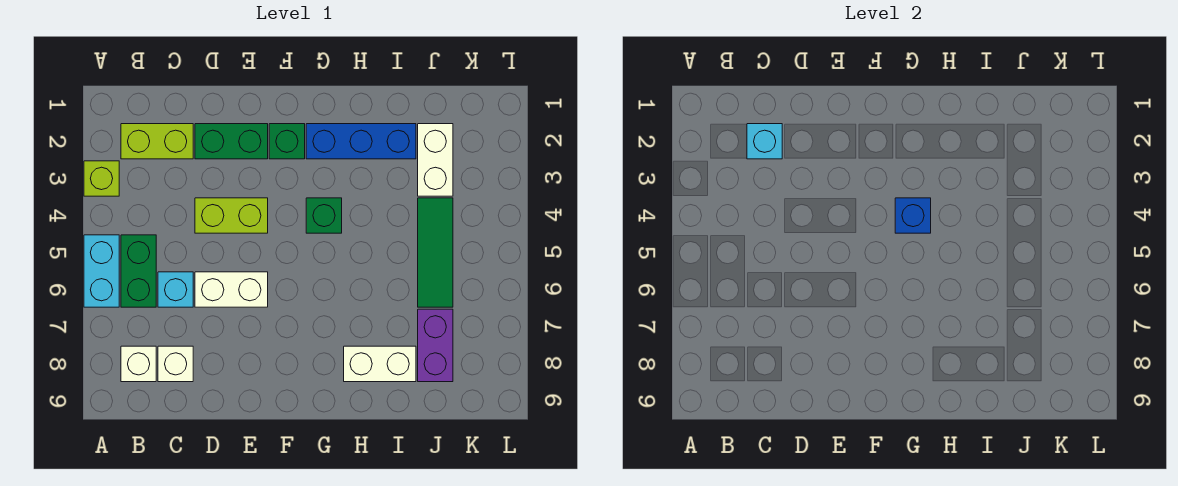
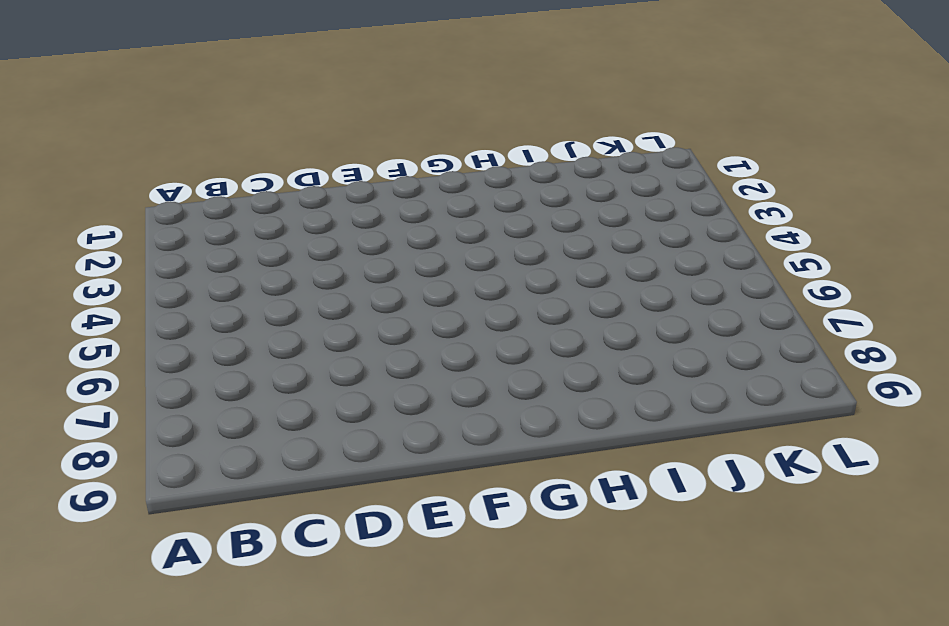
none -> lime 1x1 brick [84,161,119,196]
none -> cyan 1x2 brick [84,235,119,307]
none -> lime 1x2 brick [121,124,193,159]

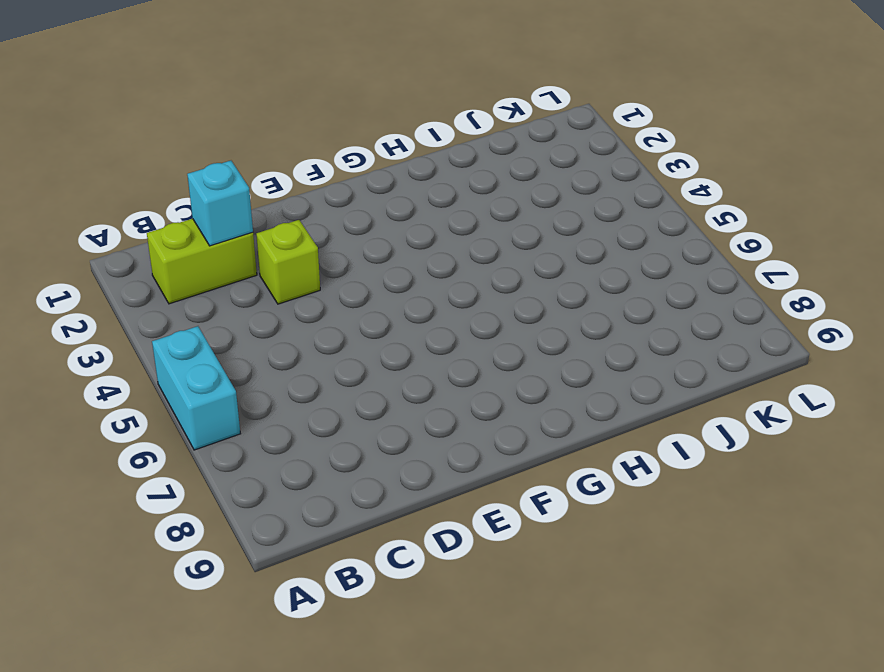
lime 1x1 brick [256,220,320,304] -> lime 1x1 brick moved to [84,161,119,196]
none -> green 1x2 brick [121,235,156,307]
none -> white 1x1 brick [121,346,156,382]
none -> cyan 1x1 brick [158,272,193,307]

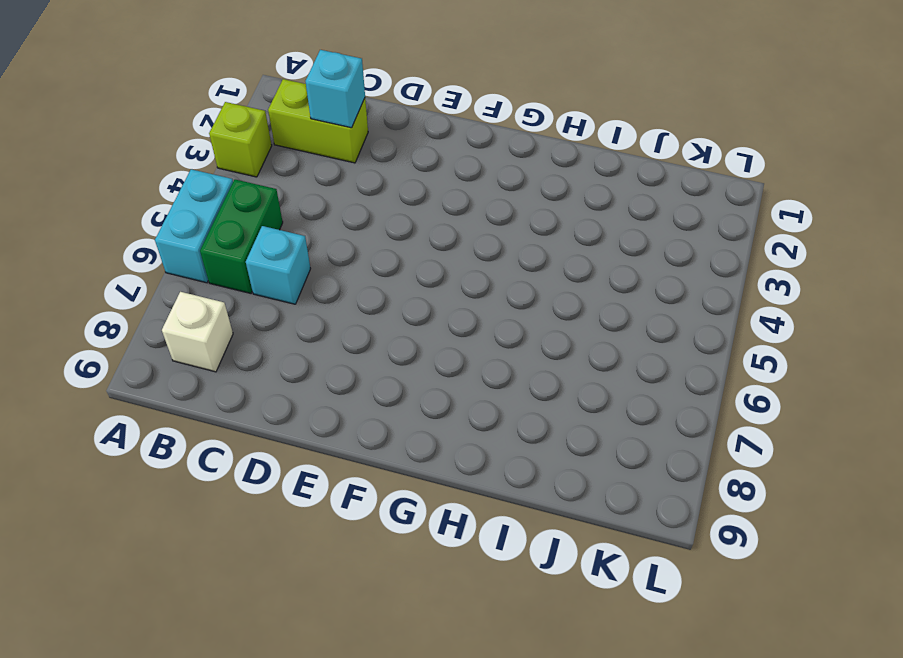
none -> white 1x1 brick [158,346,193,382]
none -> green 1x2 brick [195,124,268,159]
none -> lime 1x2 brick [195,198,268,233]

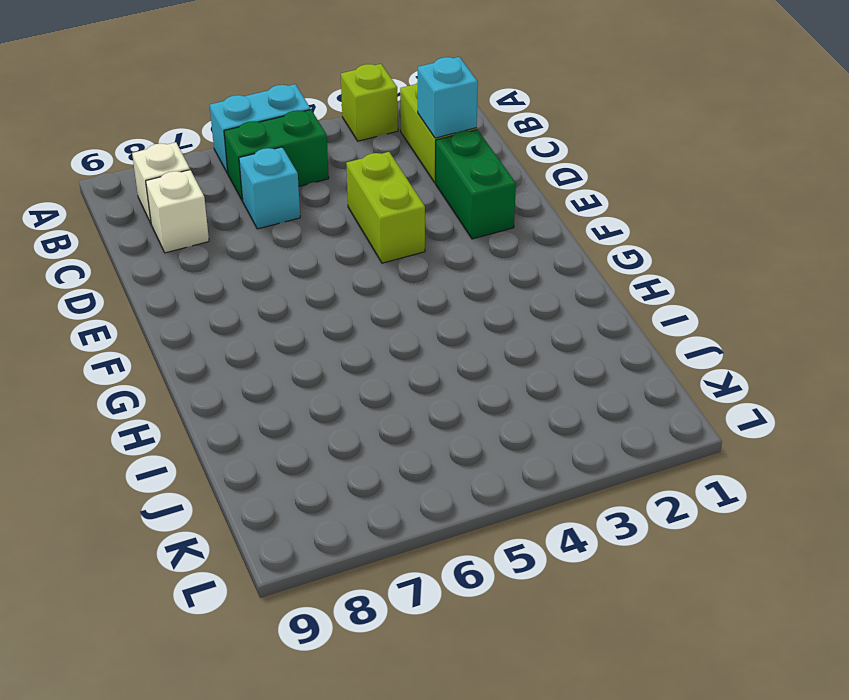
none -> white 1x2 brick [195,272,268,307]
none -> green 1x1 brick [269,124,305,159]
none -> blue 1x3 brick [306,124,416,159]

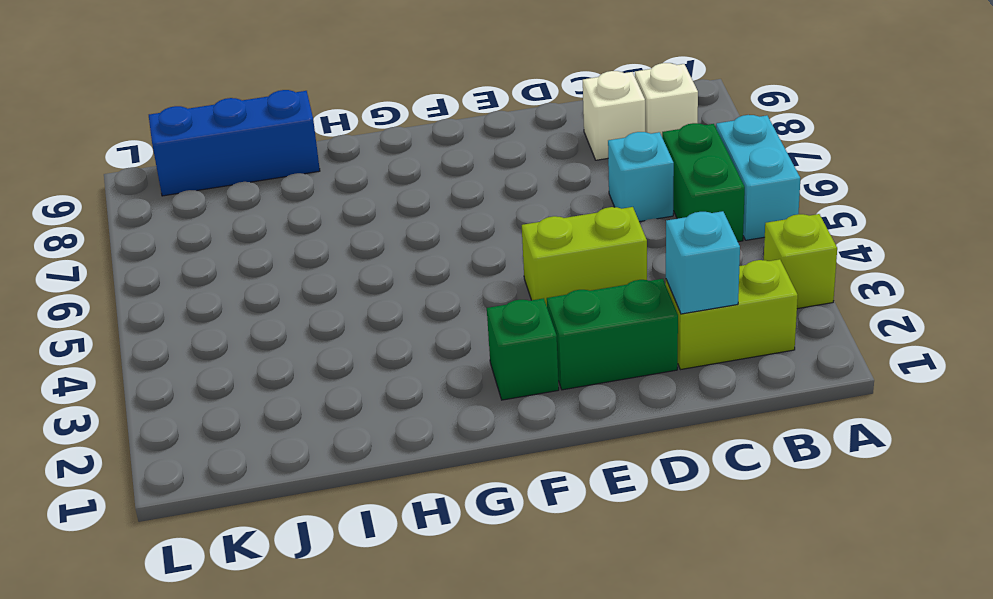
blue 1x3 brick [149,90,320,196] -> blue 1x3 brick moved to [306,124,416,159]
none -> white 1x2 brick [195,272,268,307]
none -> green 1x1 brick [306,198,342,233]
none -> white 1x2 brick [344,346,416,382]

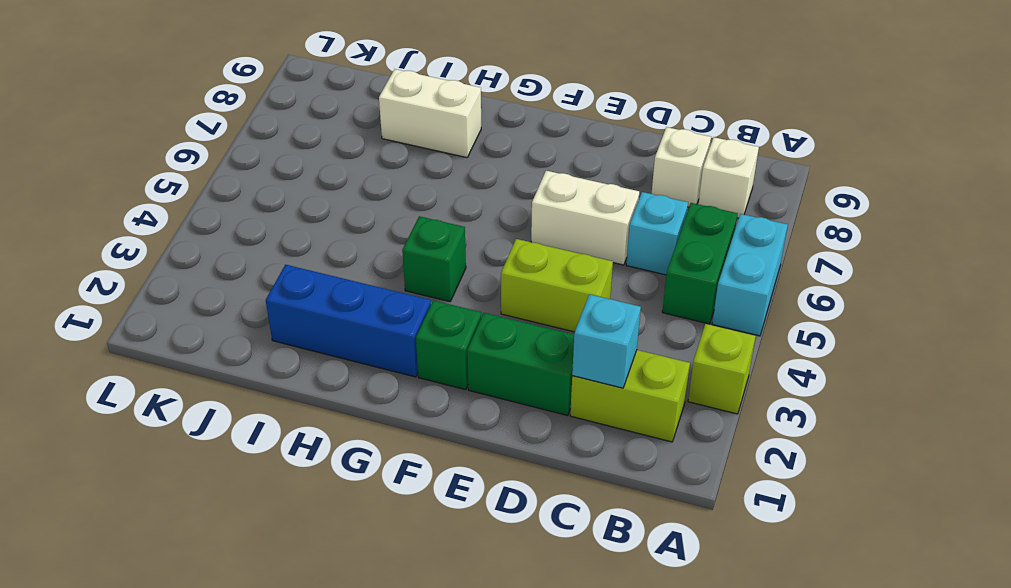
none -> white 1x2 brick [418,124,453,196]
none -> green 1x3 tile [418,198,453,307]
none -> purple 1x2 brick [418,309,453,382]

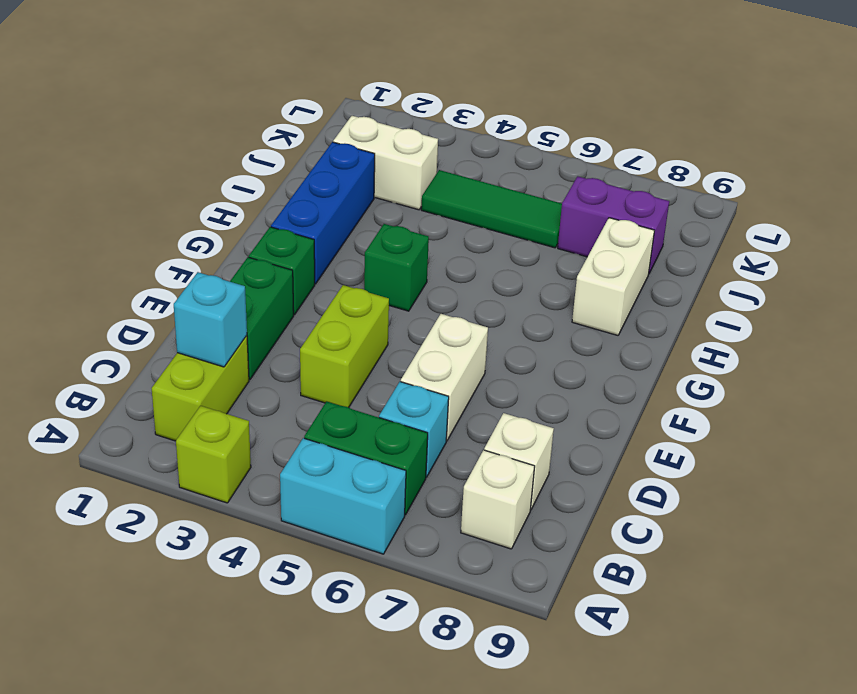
none -> blue 1x1 brick [895,198,931,233]

